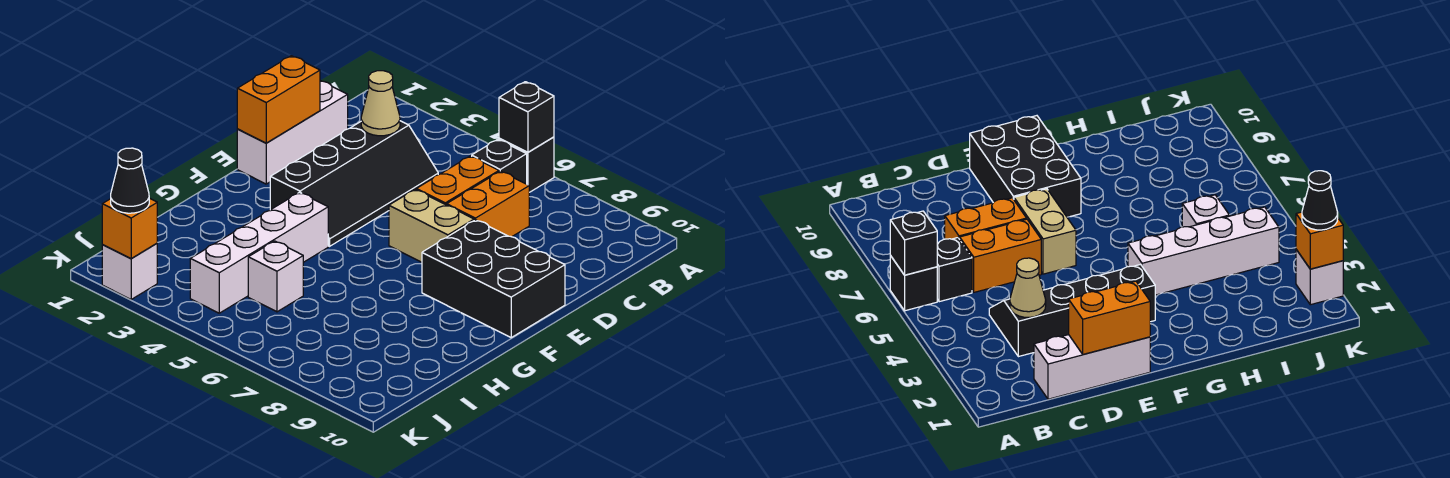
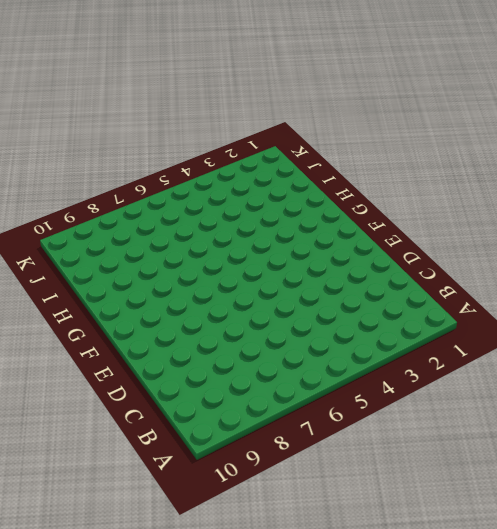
none -> black 1x1 brick [499,137,554,192]
none -> black 1x1 brick [472,139,527,184]
none -> white 1x3 brick [237,81,348,184]

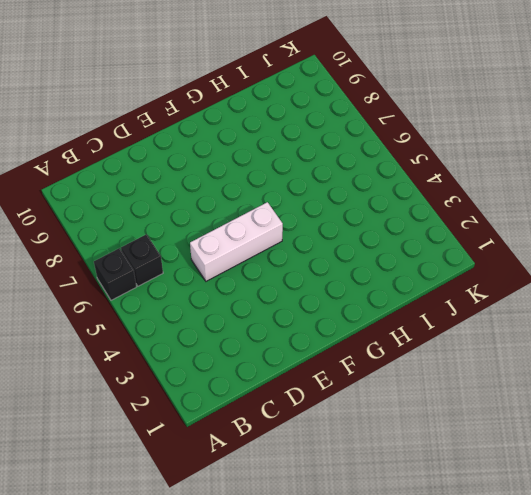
white 1x3 brick [190,202,283,281] -> white 1x3 brick moved to [237,81,348,184]
none -> black 2x4 slope [270,121,438,246]
none -> orange 1x2 brick [416,156,499,205]
none -> orange 1x2 brick [447,171,529,237]

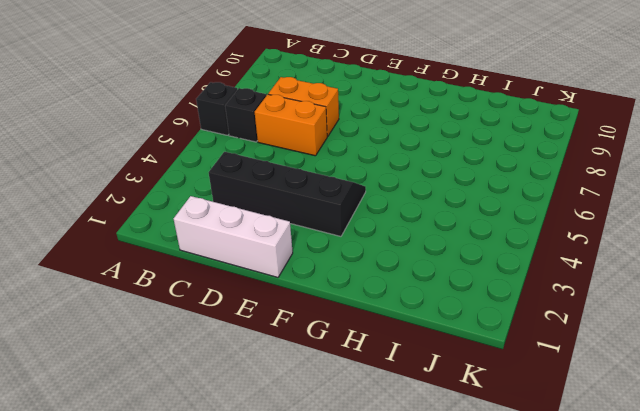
none -> tan 1x2 brick [389,190,474,262]
none -> black 2x3 brick [422,220,565,337]
none -> white 1x4 brick [190,192,328,313]

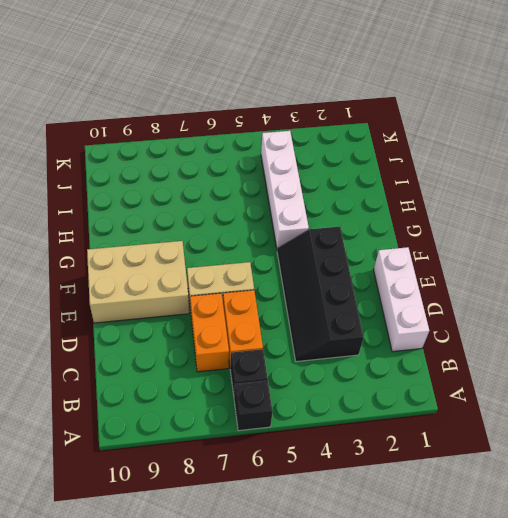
tan 2x3 brick [87,241,189,323] -> black 2x3 brick [422,220,565,337]
none -> white 1x1 brick [248,241,303,312]
none -> white 1x1 brick [102,244,157,299]
none -> black 1x1 brick [499,82,554,152]

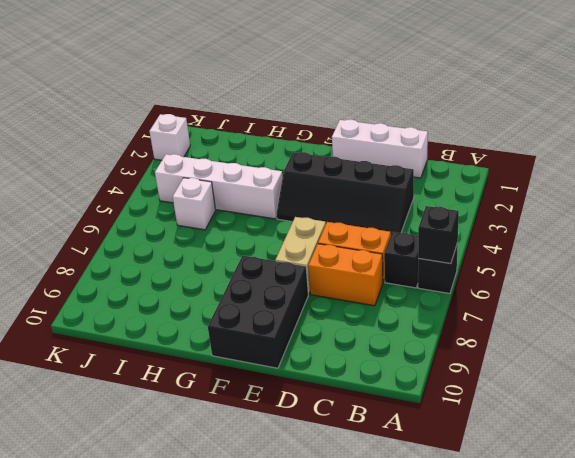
none -> tan 1x1 cone [361,71,400,136]
none -> orange 1x2 brick [237,56,320,143]
none -> orange 1x1 brick [102,198,157,259]

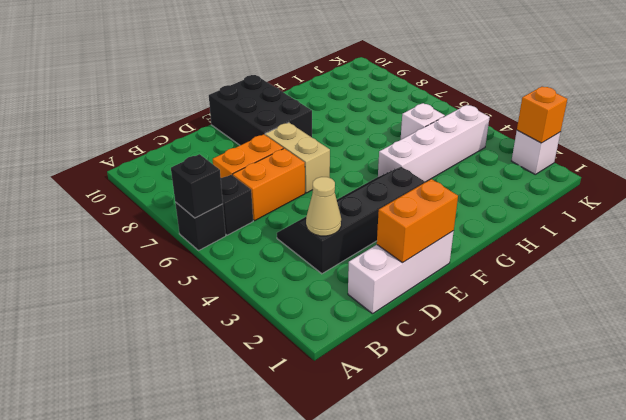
none -> black 1x1 cone [111,148,149,213]

